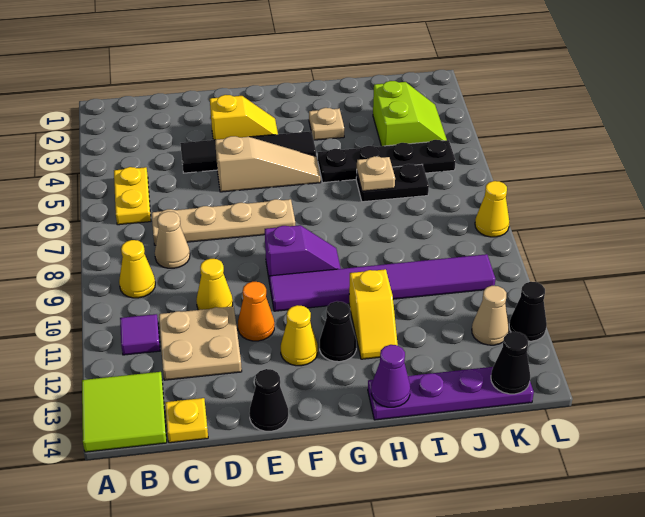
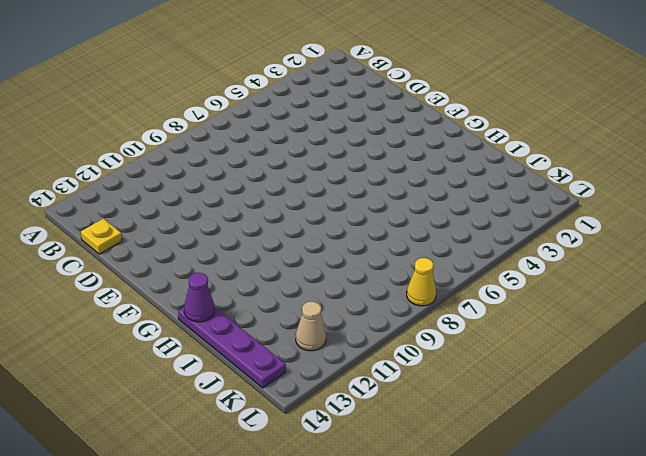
none -> lime 2x2 tile [82,372,167,452]
none -> yellow 1x2 plate [114,167,151,225]
none -> yellow 1x1 cone [119,240,155,298]
none -> purple 1x1 tile [120,314,160,355]

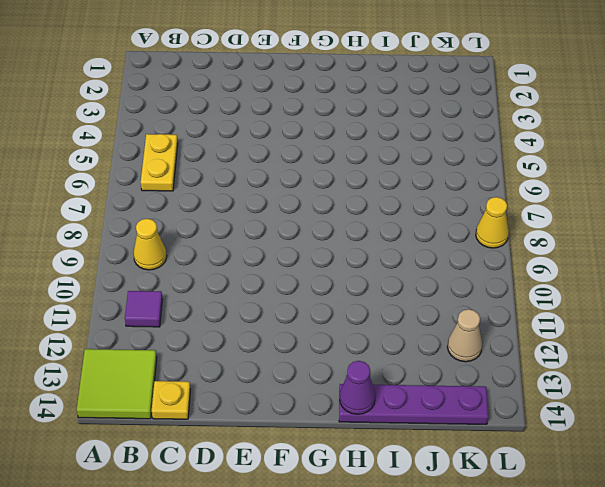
none -> tan 1x4 plate [152,199,295,245]
none -> tan 1x1 cone [155,211,190,268]
none -> tan 2x2 plate [159,306,242,380]
none -> black 1x4 tile [180,131,316,173]

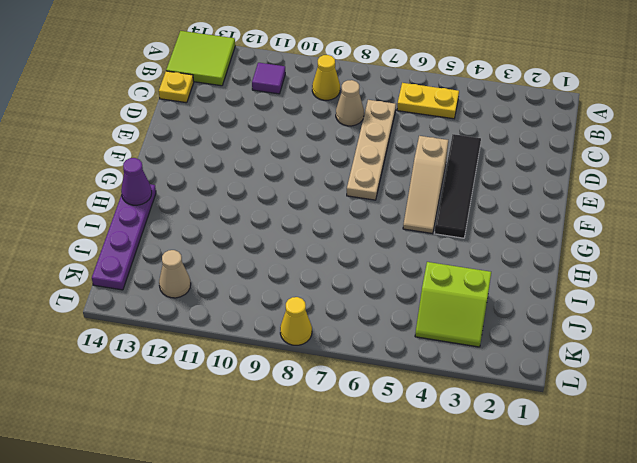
none -> tan 2x2 plate [159,306,242,380]
none -> yellow 1x1 cone [196,259,233,310]
none -> yellow 1x2 slope [210,95,278,140]
none -> orange 1x1 cone [238,282,274,341]

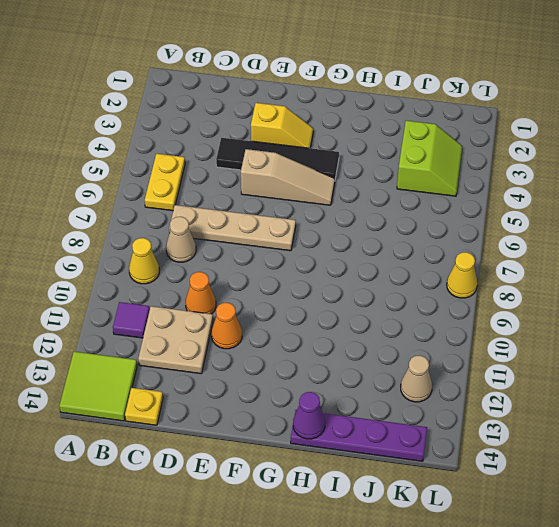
orange 1x1 cone [186,272,216,314] -> yellow 1x1 cone [196,259,233,310]
none -> black 1x1 cone [249,369,288,431]
none -> purple 1x2 slope [265,225,341,283]
none -> purple 1x6 tile [270,254,495,311]
none -> yellow 1x1 cone [281,305,318,366]

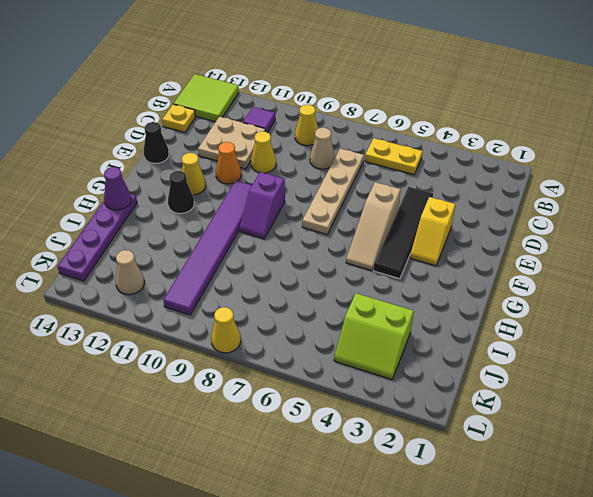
none -> tan 1x1 plate [309,108,344,140]
none -> black 1x4 plate [318,140,456,183]
none -> yellow 1x2 slope [349,269,398,359]
none -> black 1x2 plate [356,164,429,202]

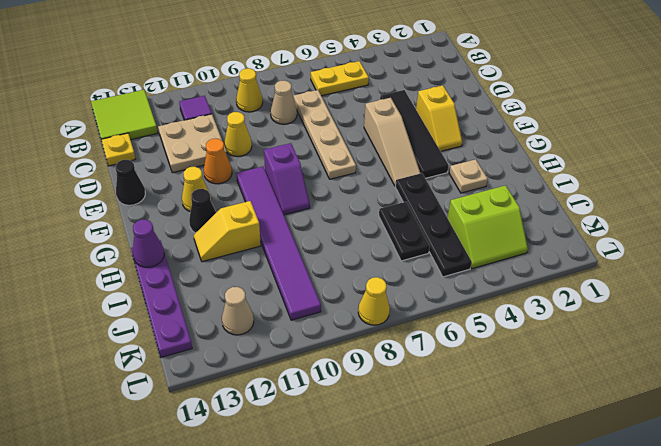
none -> black 1x1 cone [509,282,547,341]
none -> tan 1x1 plate [357,156,395,191]
none -> black 1x1 cone [491,332,530,394]

